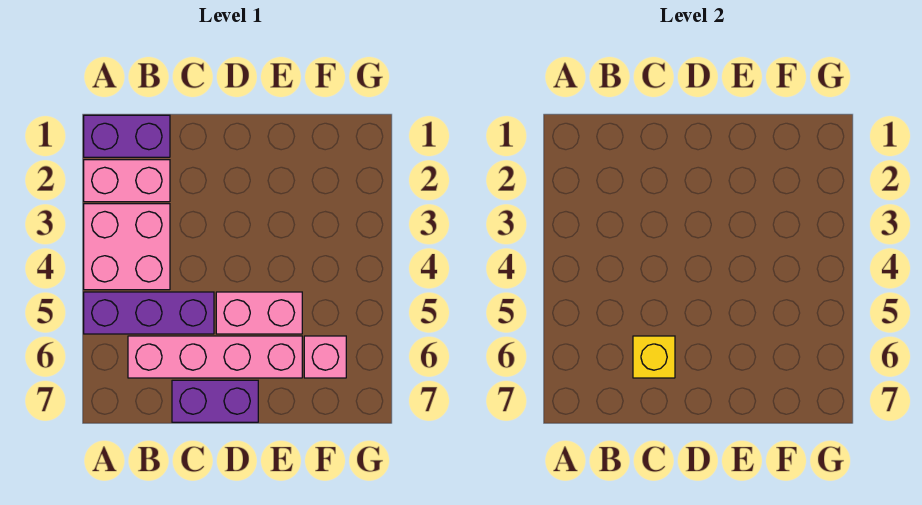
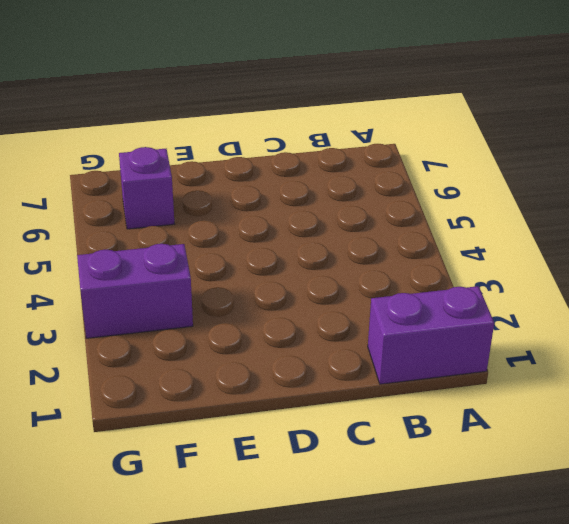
purple 1x2 brick [77,244,193,338] -> purple 1x2 brick moved to [172,380,258,422]
purple 1x1 brick [119,147,174,229] -> pink 1x1 brick [304,336,346,378]
none -> pink 1x2 brick [84,160,170,202]
none -> pink 2x2 brick [84,204,170,290]

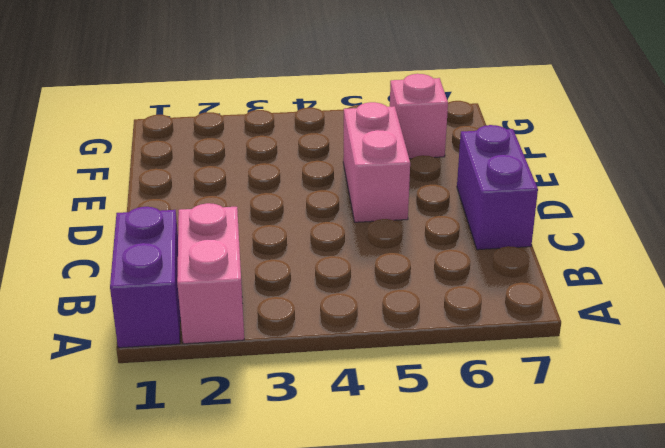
none -> pink 2x2 brick [84,204,170,290]
none -> purple 1x3 brick [84,292,214,334]

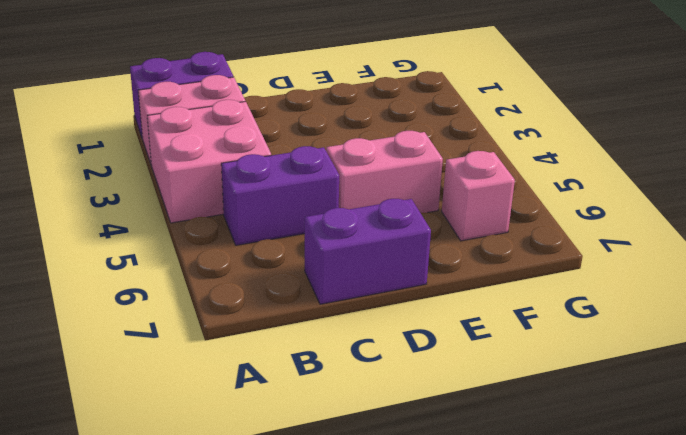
purple 1x2 brick [221,146,339,245] -> purple 1x3 brick [84,292,214,334]
none -> pink 1x4 brick [128,336,302,378]
none -> yellow 1x1 brick [633,336,675,378]

